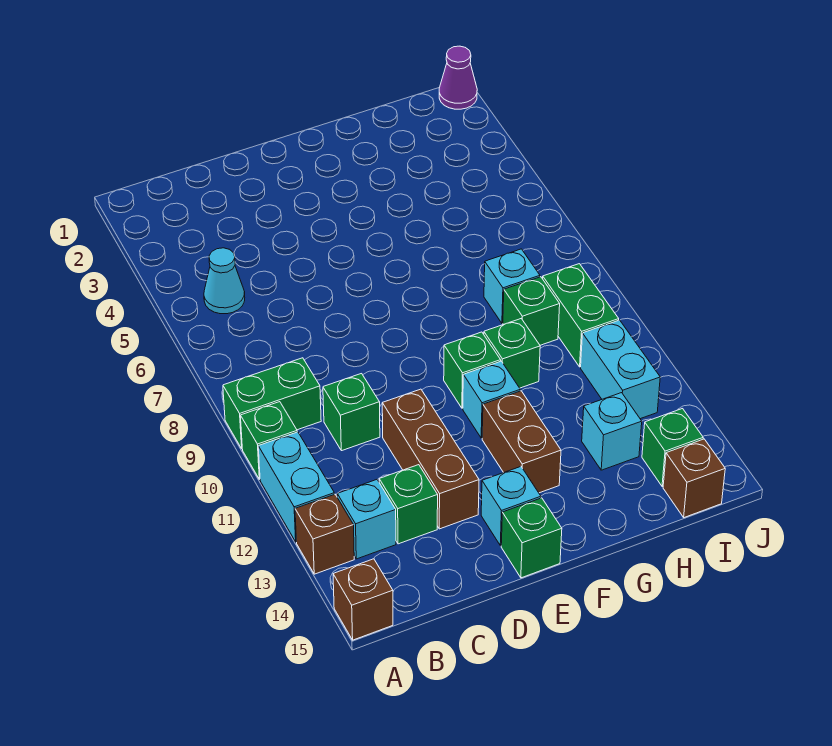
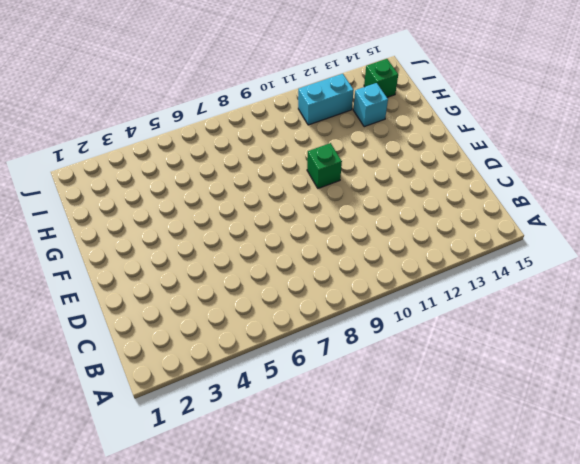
none -> green 1x2 brick [223,358,321,448]
none -> green 1x1 brick [240,402,297,479]
none -> cyan 1x2 brick [258,432,334,542]

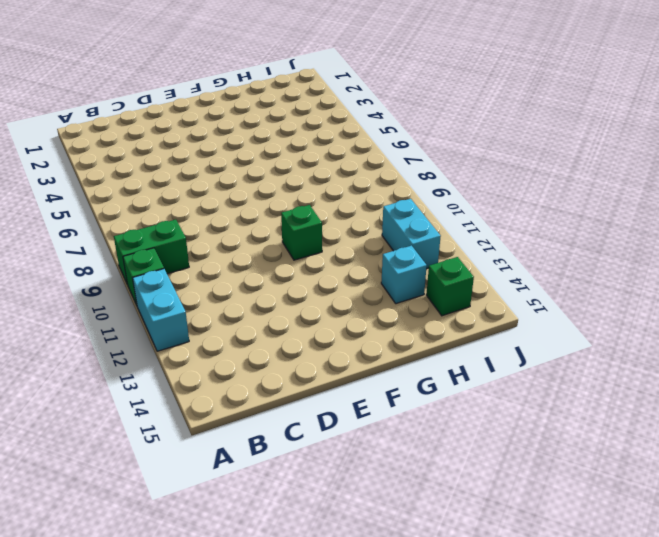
none -> brown 1x1 brick [295,494,354,574]
none -> brown 1x1 brick [333,559,393,640]
none -> cyan 1x1 cone [204,248,245,314]

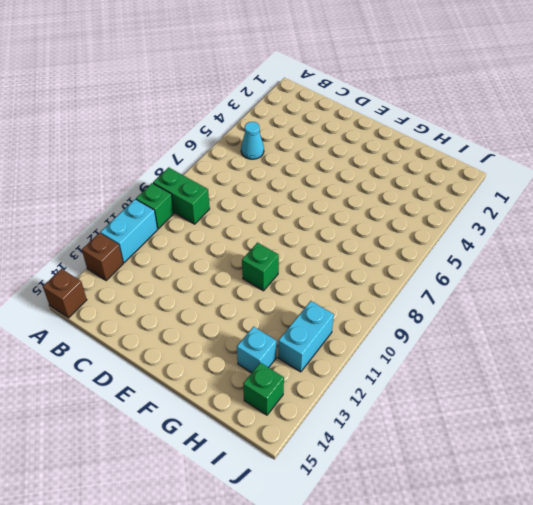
none -> cyan 1x1 brick [337,480,396,559]
none -> green 1x1 brick [323,374,380,451]
none -> green 1x1 brick [379,465,438,544]

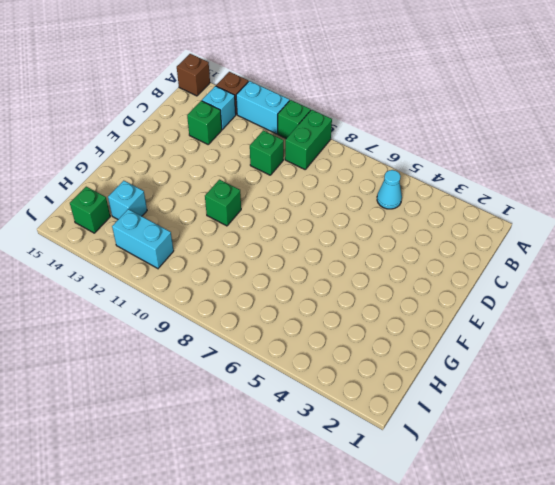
none -> brown 1x3 brick [382,389,479,529]
none -> cyan 1x1 brick [481,467,541,546]
none -> green 1x1 brick [501,498,562,578]

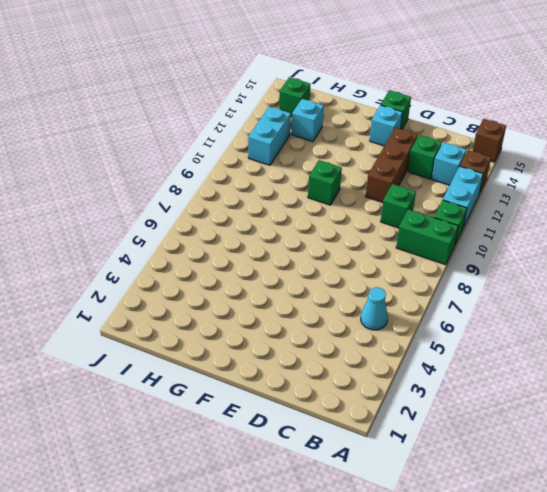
none -> cyan 1x1 brick [463,361,520,438]
none -> brown 1x2 brick [482,391,561,493]
none -> green 1x1 brick [484,319,540,388]

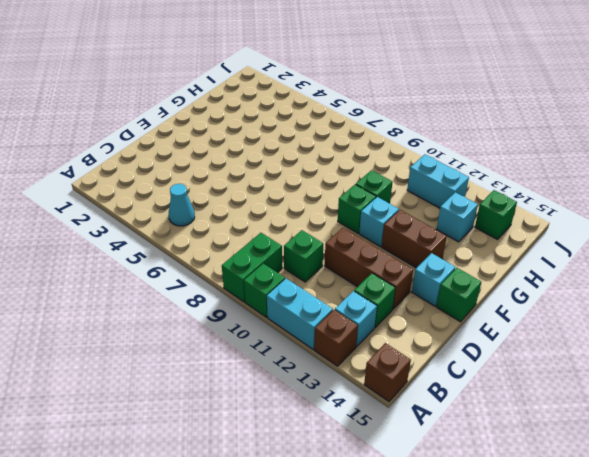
none -> cyan 1x1 brick [484,249,540,323]
none -> green 1x1 brick [503,277,560,345]
none -> green 1x2 brick [543,264,619,367]

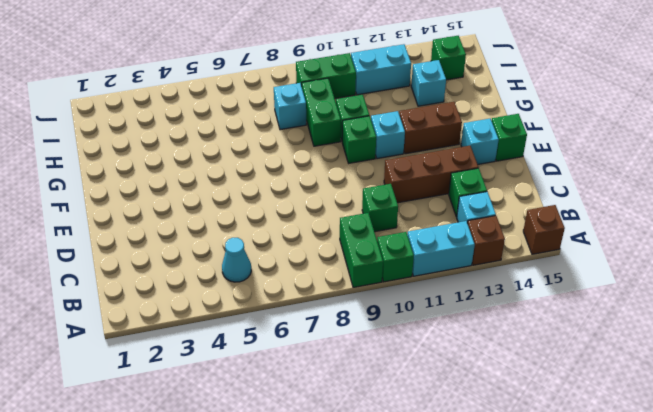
green 1x2 brick [302,78,341,146] -> green 1x1 brick [503,277,560,345]
none -> brown 1x1 brick [663,439,725,517]
none -> purple 1x1 cone [439,46,477,109]

